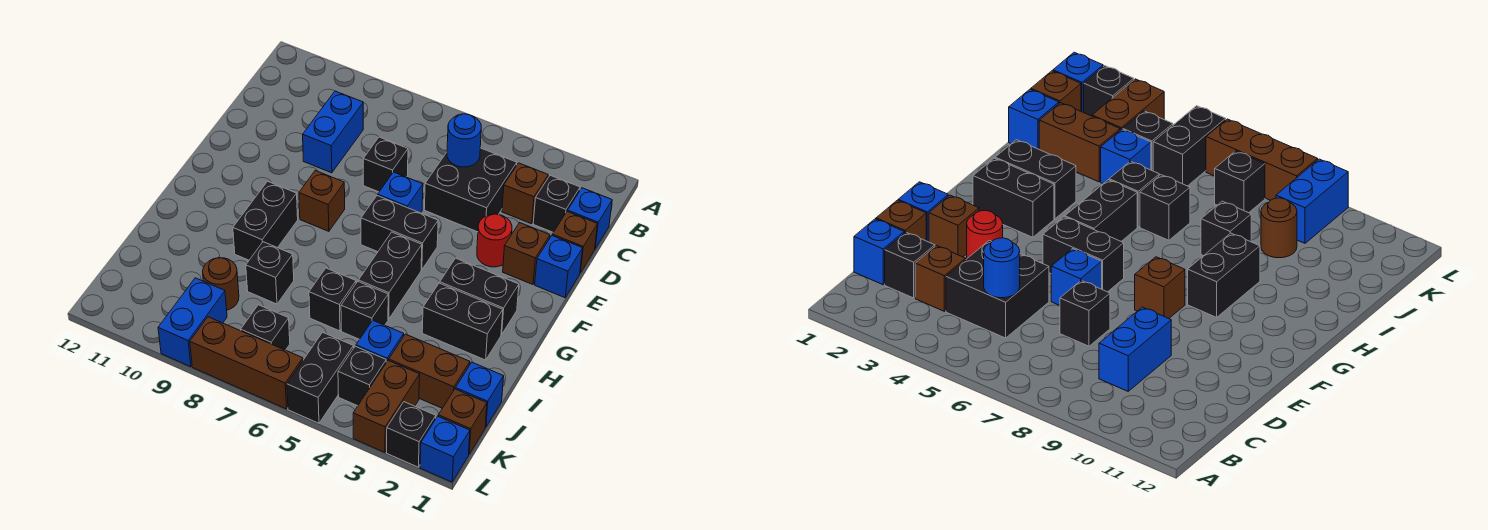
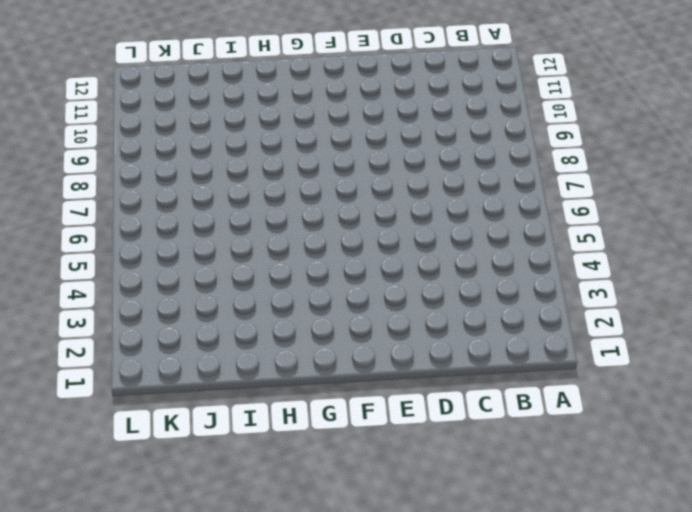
none -> blue 1x1 brick [567,188,612,248]
none -> black 1x1 brick [533,175,580,232]
none -> brown 1x1 brick [502,163,548,224]
none -> black 2x2 brick [424,148,517,232]

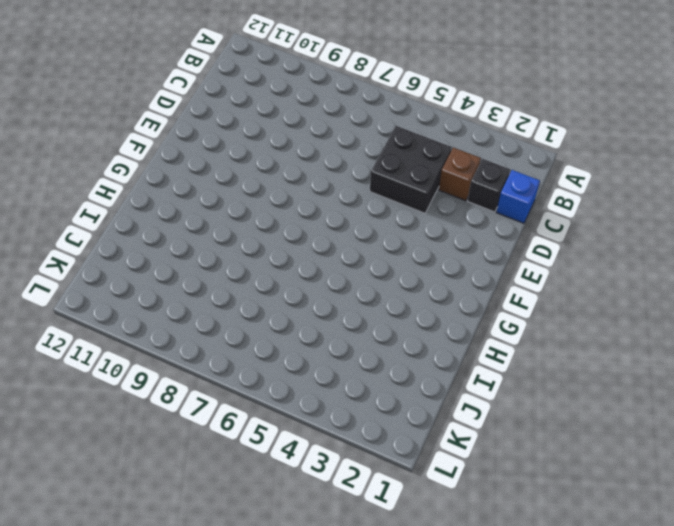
none -> blue 1x2 brick [303,91,363,173]
none -> brown 1x1 brick [552,212,598,273]
none -> black 1x1 brick [363,137,408,192]
none -> blue 1x1 brick [535,236,583,298]

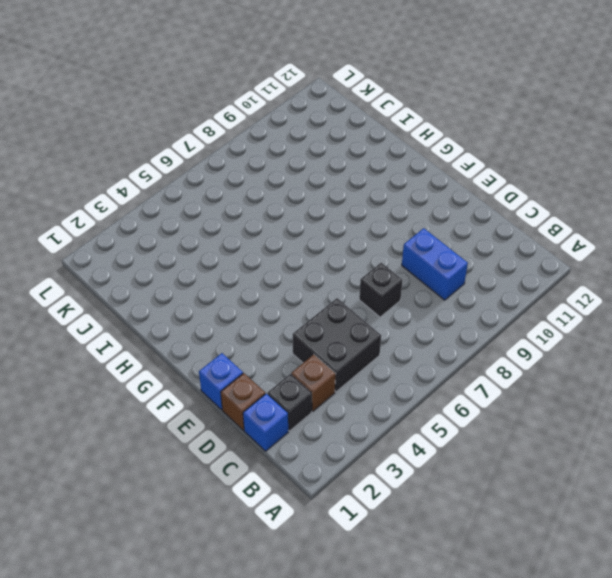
none -> brown 1x1 brick [503,223,550,284]
none -> red 1x1 round brick [477,214,512,267]
none -> blue 1x1 brick [378,172,423,213]
none -> black 1x2 brick [361,195,438,270]

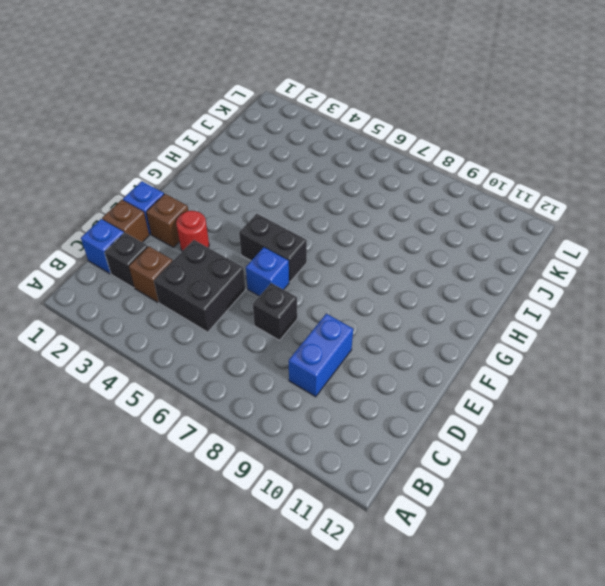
none -> brown 1x1 brick [299,171,345,231]
none -> black 1x2 brick [440,258,519,334]
none -> black 1x2 brick [358,232,422,319]
none -> black 1x2 brick [233,181,298,260]

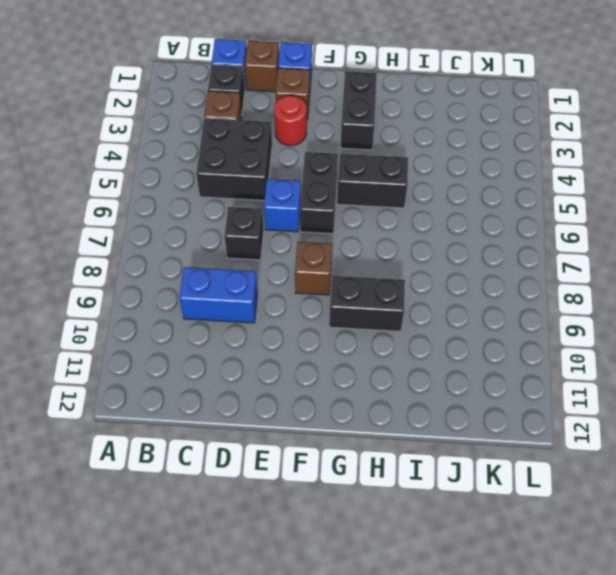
none -> black 1x2 brick [422,283,503,360]
none -> black 1x1 brick [341,282,388,339]
none -> black 1x1 brick [309,268,356,331]
none -> black 1x1 brick [246,242,294,304]

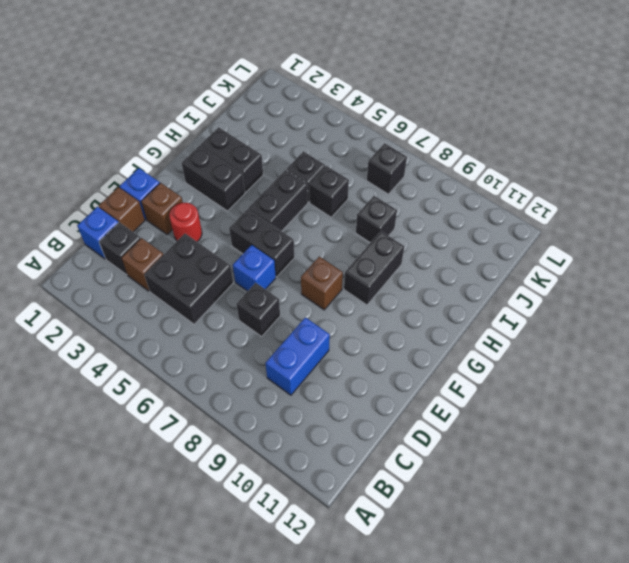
none -> blue 1x1 brick [455,362,504,427]
none -> brown 1x2 brick [389,334,470,408]
none -> blue 1x1 brick [356,321,404,362]
none -> brown 1x1 round brick [203,258,239,310]

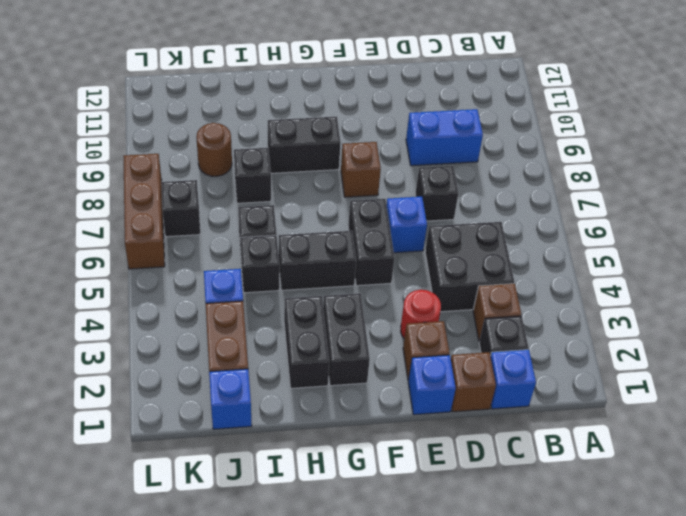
none -> brown 1x1 brick [438,389,487,454]
none -> brown 1x2 brick [353,360,420,452]
none -> black 1x1 brick [338,346,386,406]
none -> black 1x2 brick [287,332,353,423]

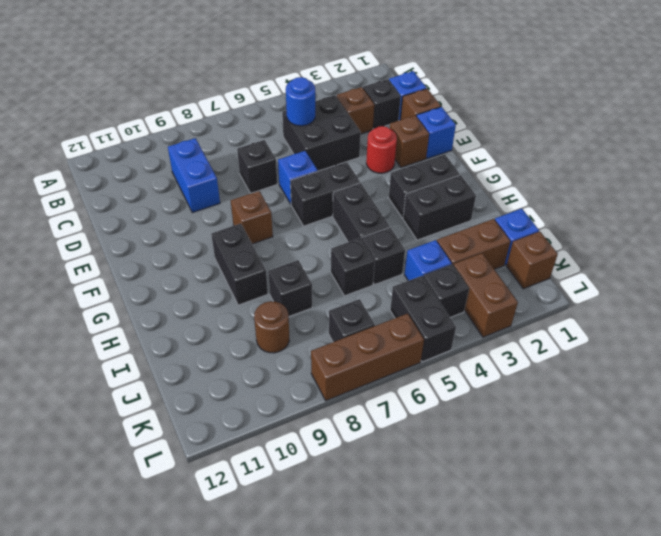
none -> blue 1x2 brick [158,278,227,367]
none -> blue 1x1 brick [420,416,470,482]
none -> black 1x1 brick [387,402,436,467]

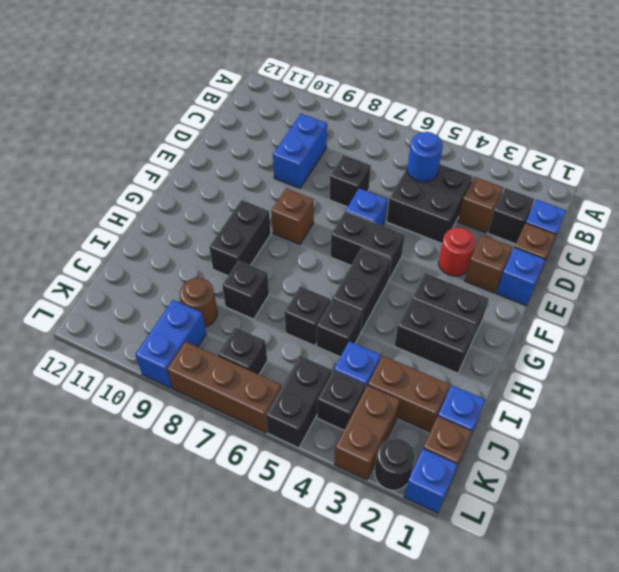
black 1x1 round brick [375,438,415,490] -> black 1x1 brick [387,402,436,467]

